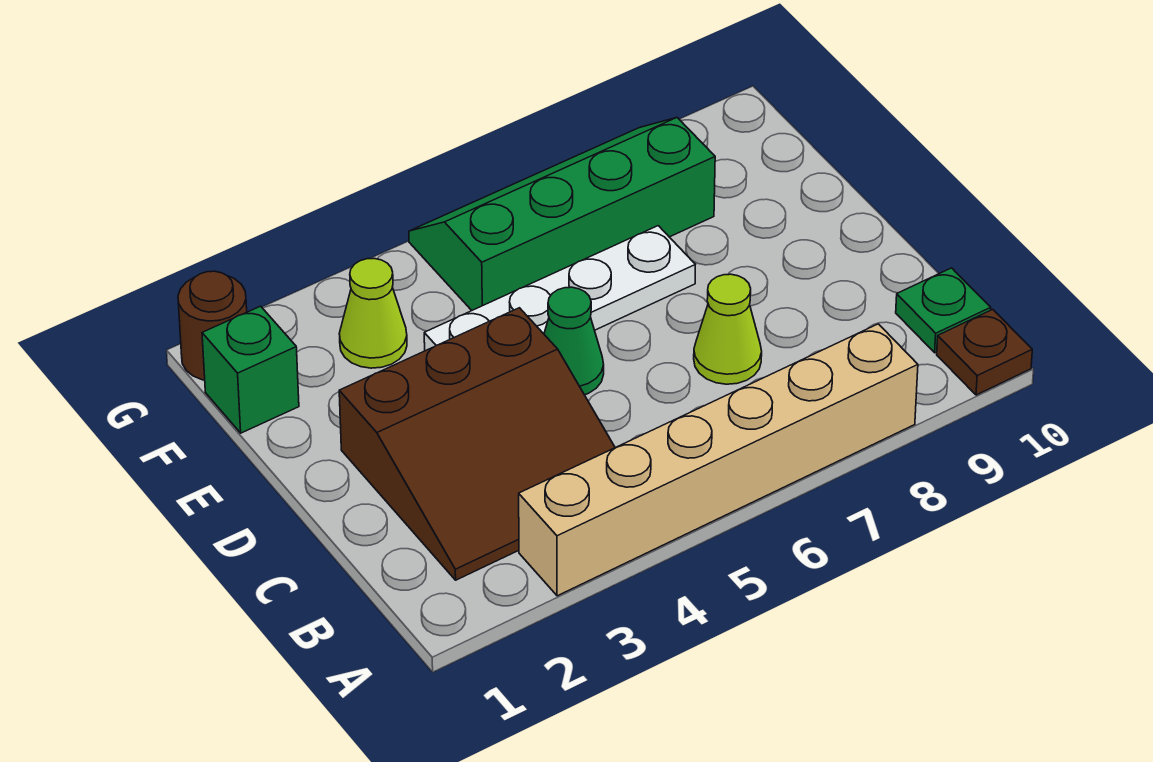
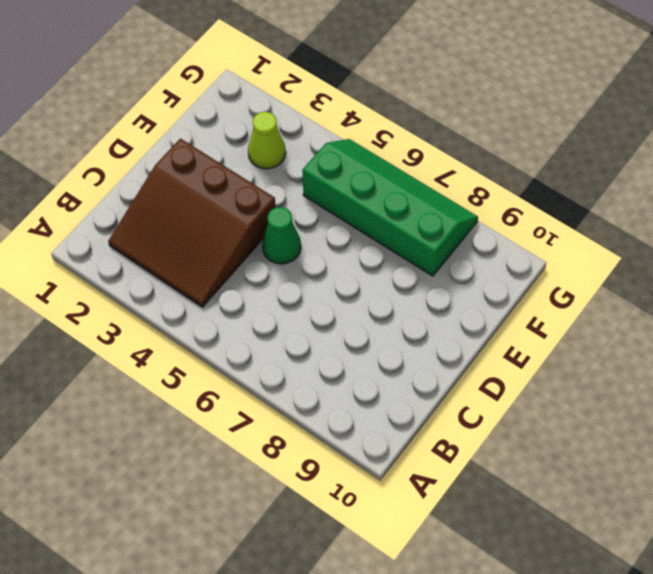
none -> tan 1x6 brick [519,324,918,596]
none -> brown 1x1 plate [937,309,1032,395]

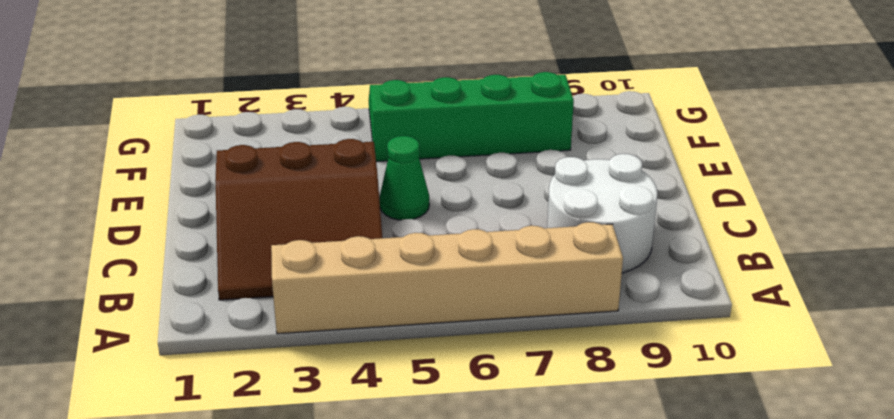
white 2x2 round brick [547,154,657,273] -> none
none -> brown 1x1 plate [937,309,1032,395]
none -> green 1x1 plate [896,268,991,353]

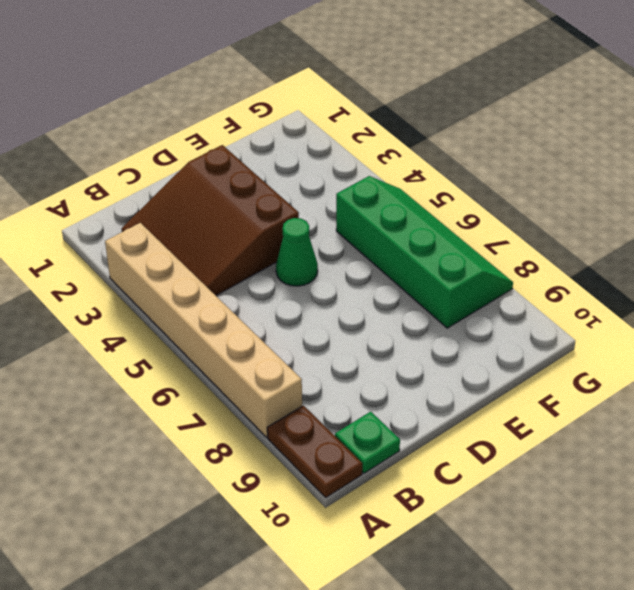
brown 1x2 plate [267,406,362,497] -> brown 1x1 plate [937,309,1032,395]
none -> lime 1x1 cone [694,274,762,384]
none -> white 1x4 plate [424,226,695,351]

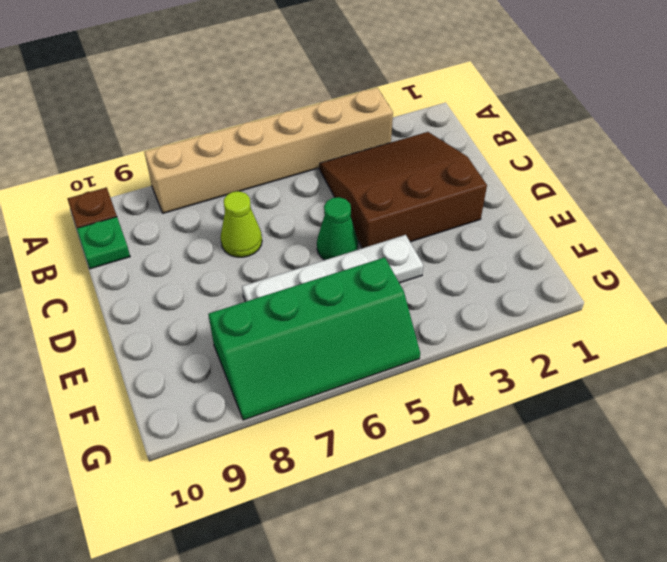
none -> green 1x1 brick [202,306,299,433]
none -> lime 1x1 cone [339,259,407,368]

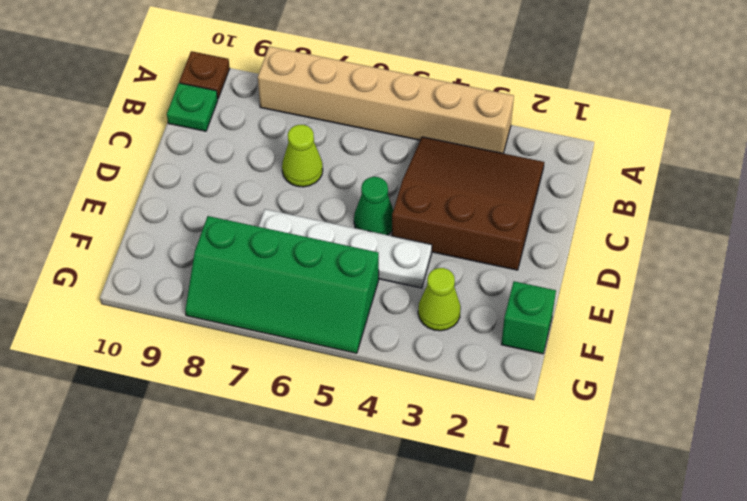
none -> brown 1x1 round brick [178,271,247,380]

